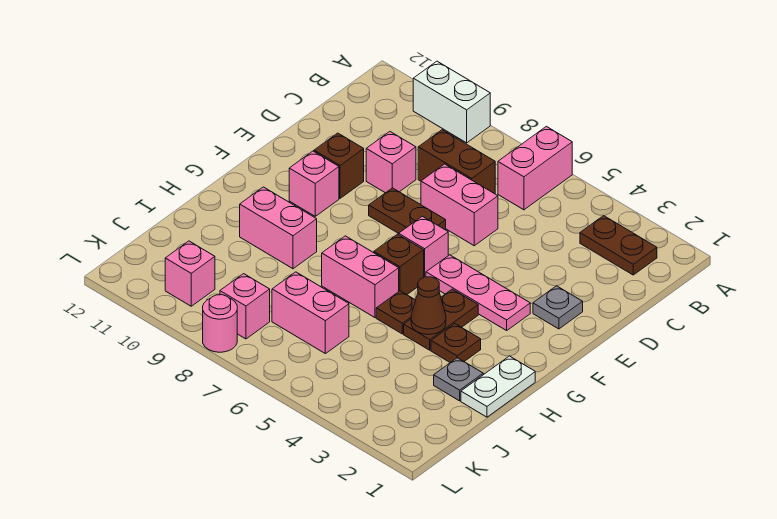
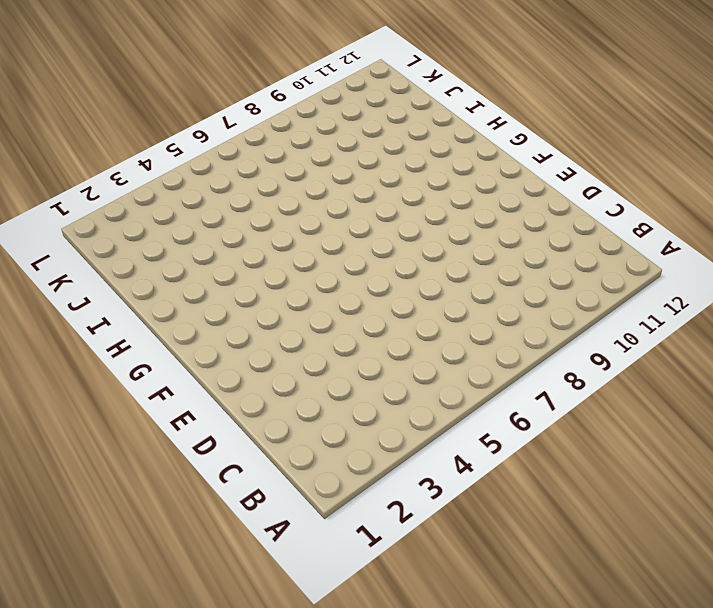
none -> pink 1x2 brick [498,126,572,210]
none -> white 1x2 brick [413,61,490,143]
none -> brown 1x2 plate [580,216,657,275]

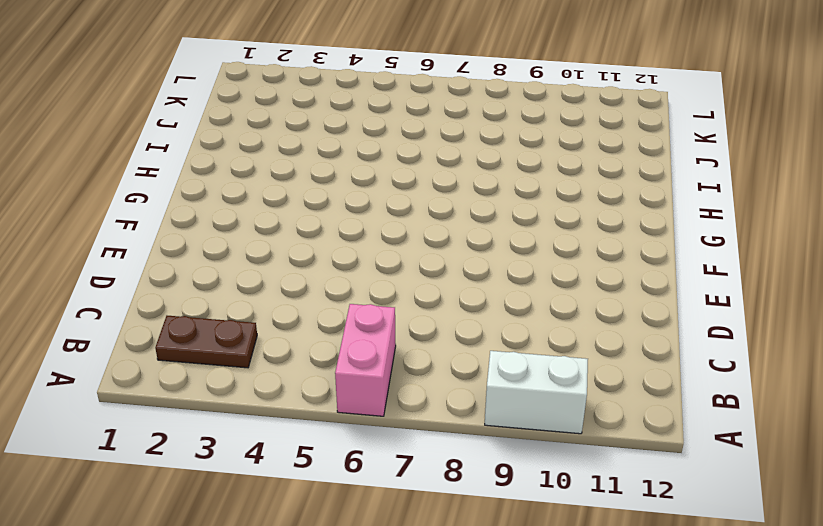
none -> brown 1x2 brick [418,130,495,194]
none -> pink 1x2 brick [421,164,498,246]
none -> pink 1x1 brick [366,132,416,193]

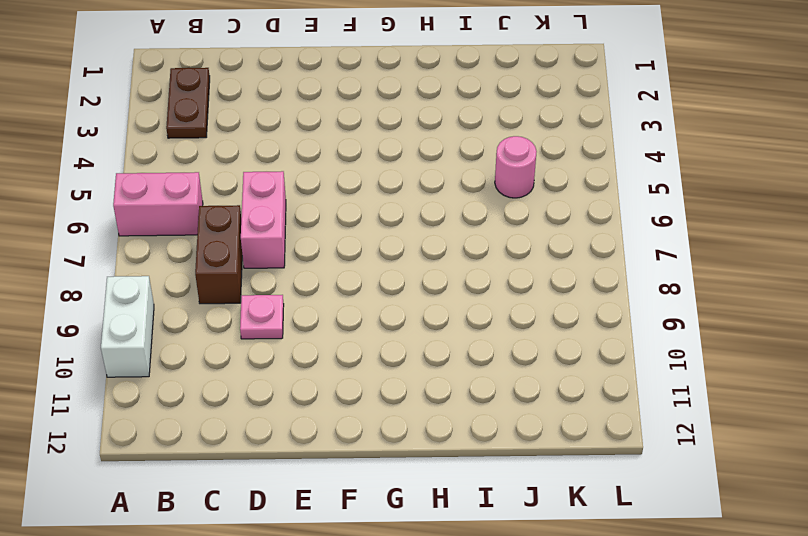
pink 1x1 plate [240,295,284,339] -> pink 1x1 brick [366,132,416,193]
pink 1x1 round brick [495,136,537,198] -> pink 1x1 round brick moved to [203,295,237,352]
none -> grey 1x1 plate [533,286,583,329]
none -> brown 1x2 plate [369,188,446,233]
none -> brown 1x1 brick [314,133,364,198]

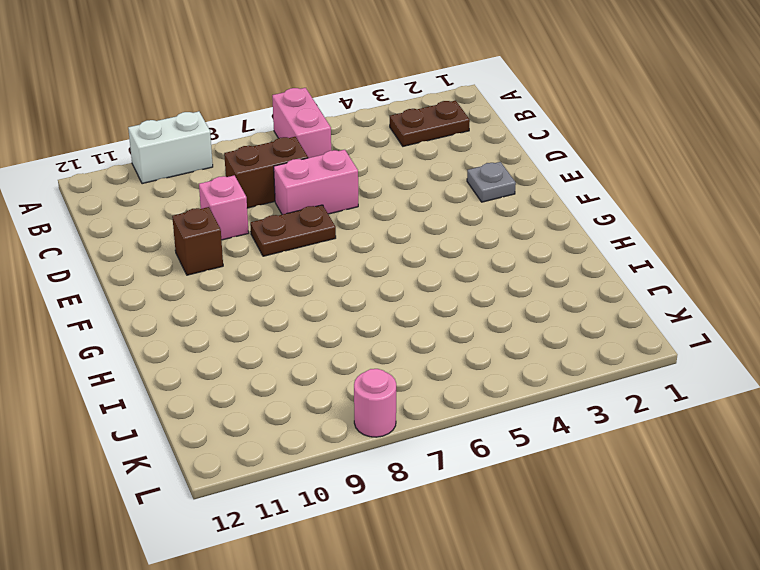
none -> pink 1x3 plate [426,255,530,330]
none -> pink 1x1 brick [399,216,448,277]
none -> pink 1x1 brick [289,151,339,216]

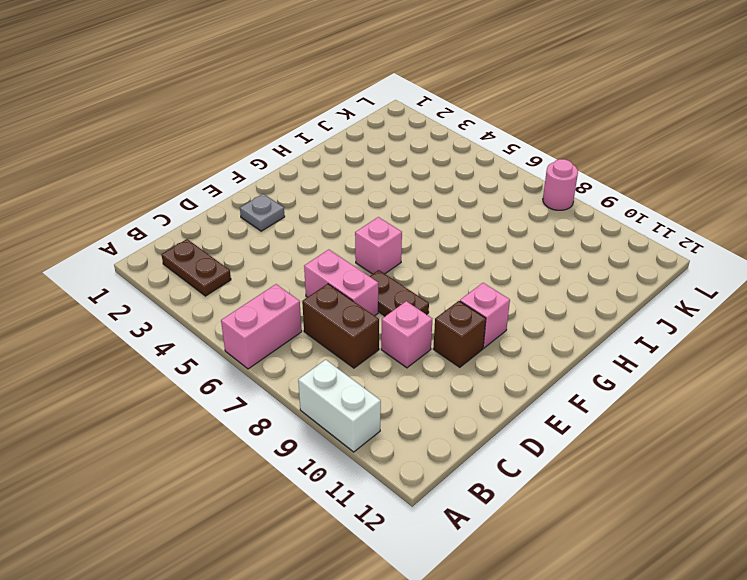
none -> pink 1x3 plate [426,255,530,330]
none -> brown 1x2 plate [404,289,478,350]
none -> brown 1x1 brick [374,234,424,295]

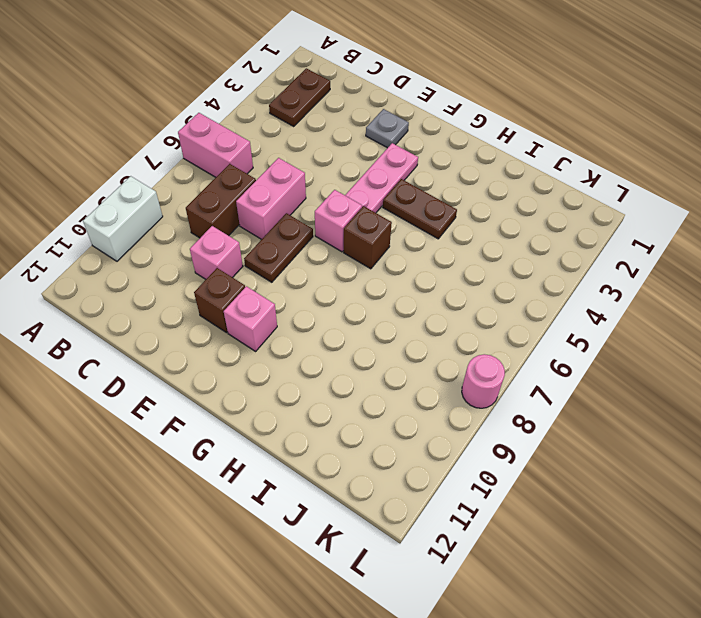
none -> white 1x2 plate [461,356,535,417]
none -> brown 1x1 plate [431,324,481,363]
none -> brown 1x1 plate [376,291,416,334]

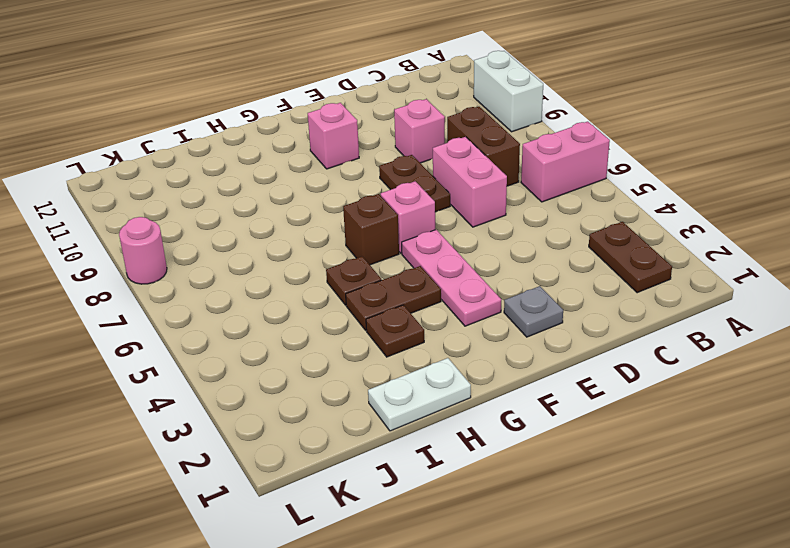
none -> brown 1x1 brick [314,133,364,198]
none -> pink 1x2 brick [322,236,399,318]
none -> pink 1x2 brick [240,187,317,269]

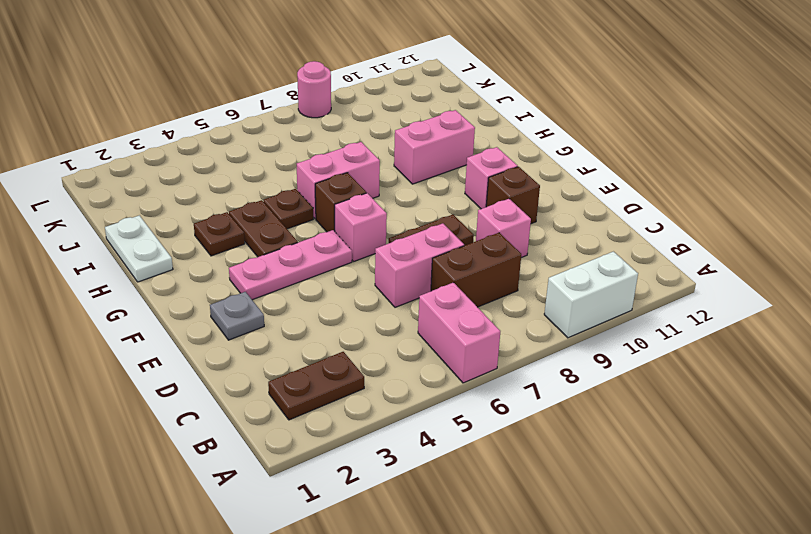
none -> grey 1x1 plate [434,358,483,401]
none -> pink 1x2 brick [272,272,349,354]
none -> pink 1x1 brick [220,274,270,339]

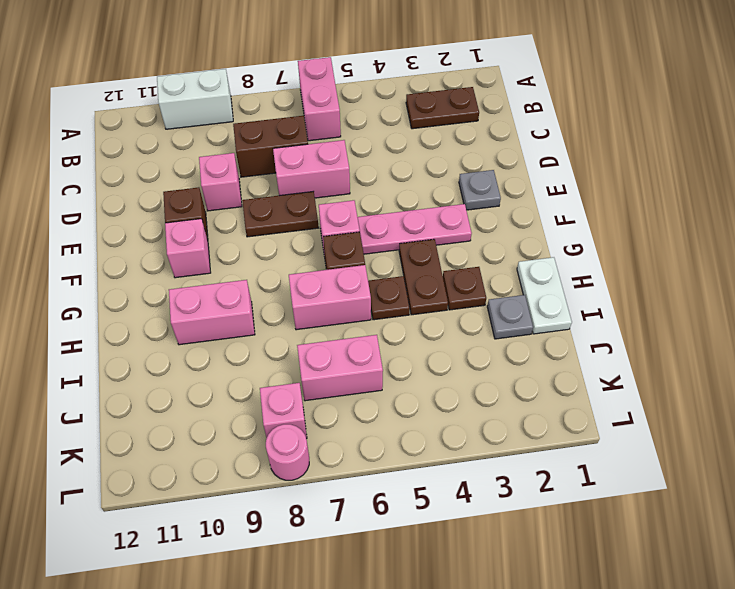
none -> pink 1x1 brick [165,241,215,306]
none -> brown 1x1 cone [411,277,446,334]

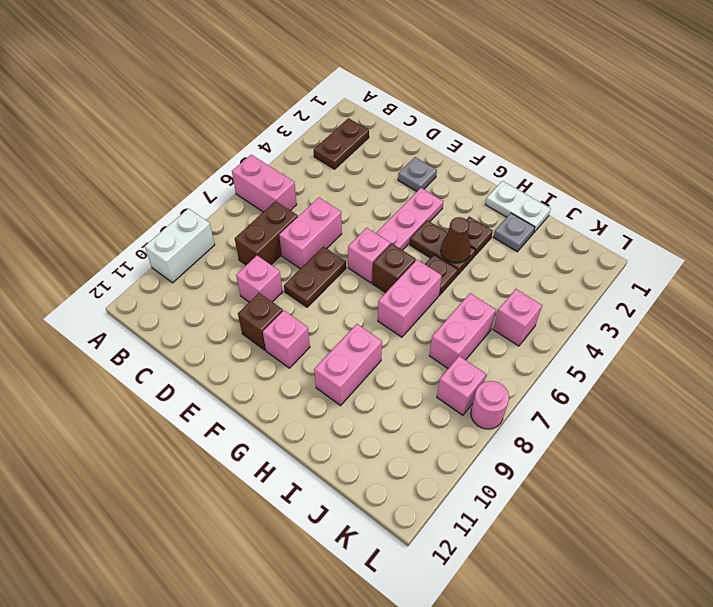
pink 1x1 brick [493,289,542,346] -> pink 1x1 brick moved to [165,241,215,306]

